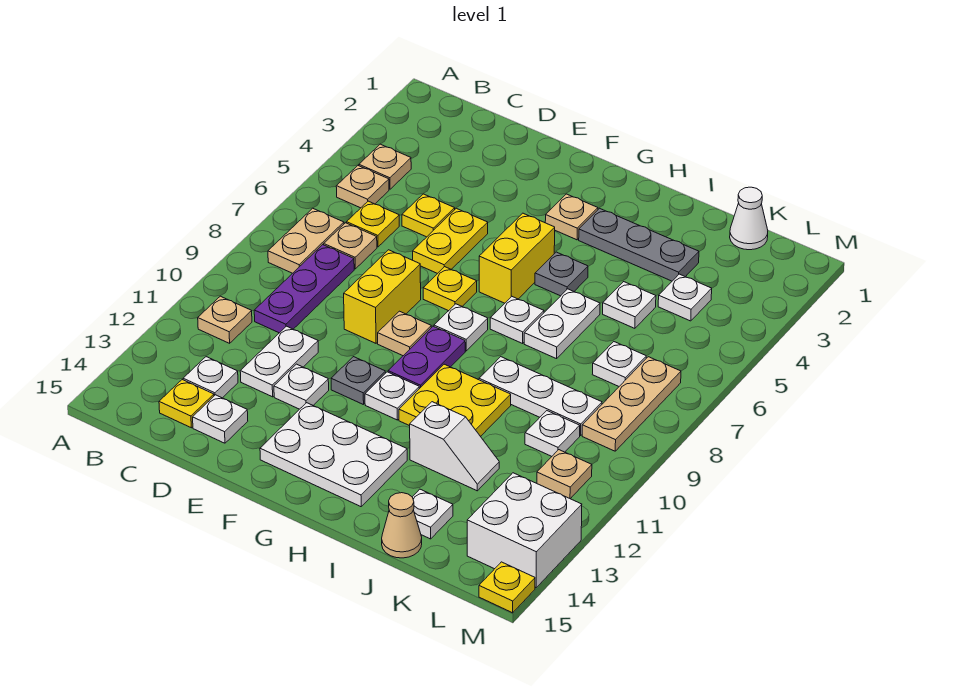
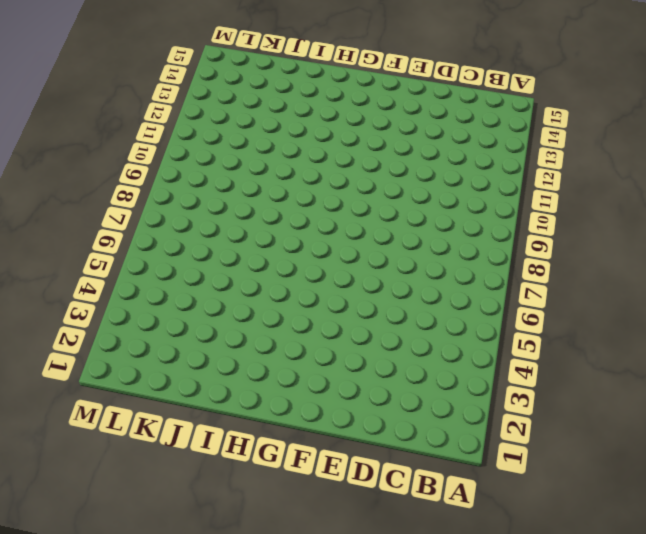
none -> tan 1x1 plate [359,144,411,189]
none -> tan 1x1 plate [336,166,389,208]
none -> tan 1x2 plate [268,208,344,273]
none -> tan 1x1 plate [198,296,252,343]

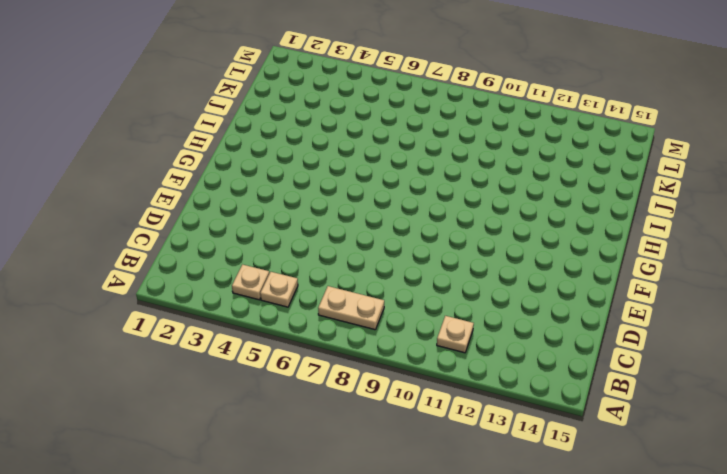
none -> yellow 1x1 plate [347,201,399,247]
none -> tan 1x1 plate [324,223,377,269]
none -> purple 1x3 plate [254,245,354,333]
none -> white 1x1 plate [183,357,238,398]

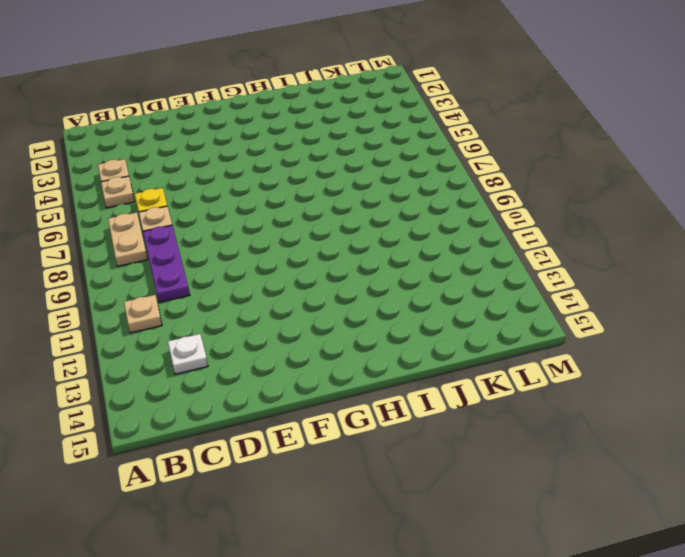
none -> yellow 1x1 plate [159,380,214,428]
none -> yellow 1x1 plate [402,194,455,237]
none -> white 1x2 plate [240,326,318,397]
none -> white 1x1 plate [193,395,248,443]

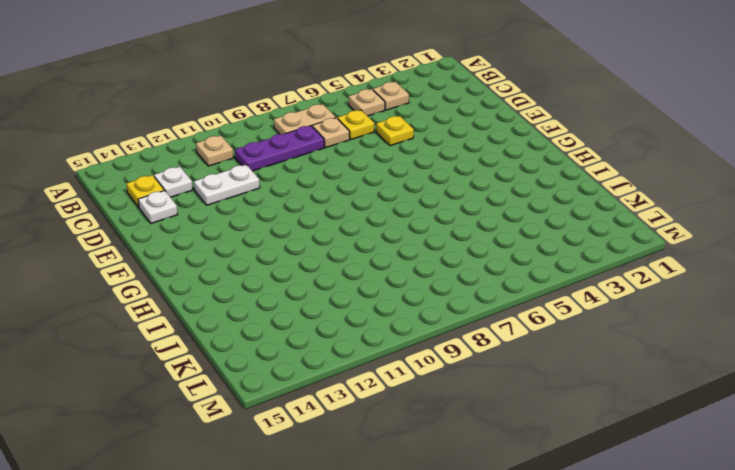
none -> yellow 1x2 plate [413,208,488,274]
none -> yellow 1x2 brick [344,250,421,343]
none -> white 1x1 plate [274,364,329,409]
none -> yellow 1x1 plate [423,267,477,311]

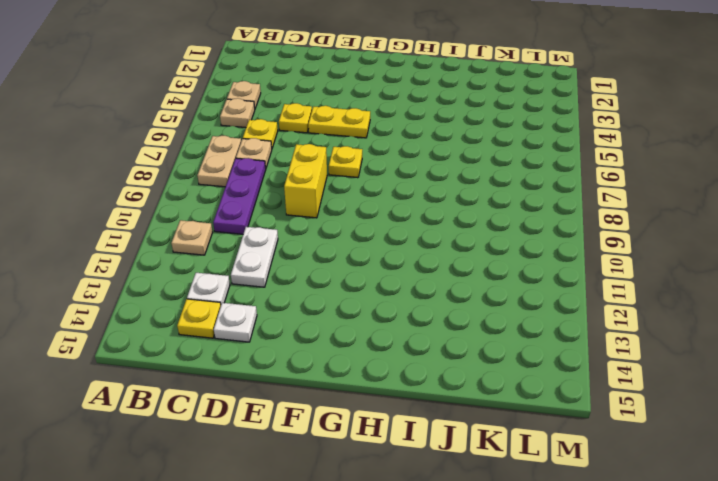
yellow 1x2 plate [308,106,370,138] -> yellow 1x2 plate turned to [413,208,488,274]
none -> white 1x1 plate [274,364,329,409]
none -> tan 1x1 plate [378,311,431,356]
none -> grey 1x1 plate [331,357,386,405]
none -> white 2x3 plate [260,403,407,507]

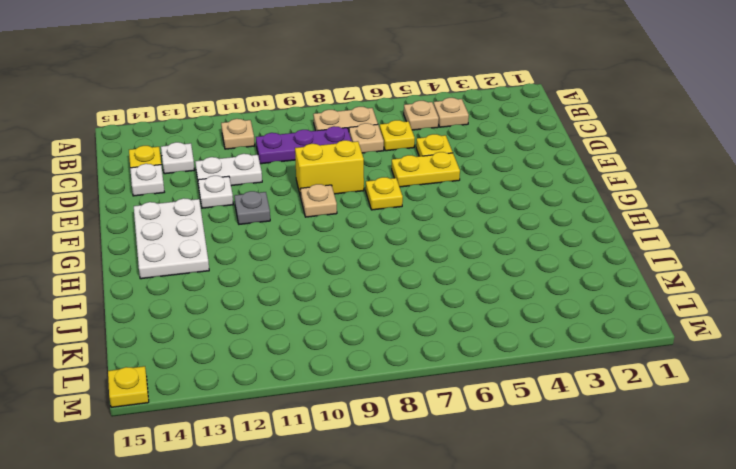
none -> tan 1x1 plate [545,194,598,240]
none -> yellow 1x2 brick [479,213,555,303]
none -> white 1x1 plate [434,304,488,351]
none -> purple 1x2 plate [388,326,465,389]

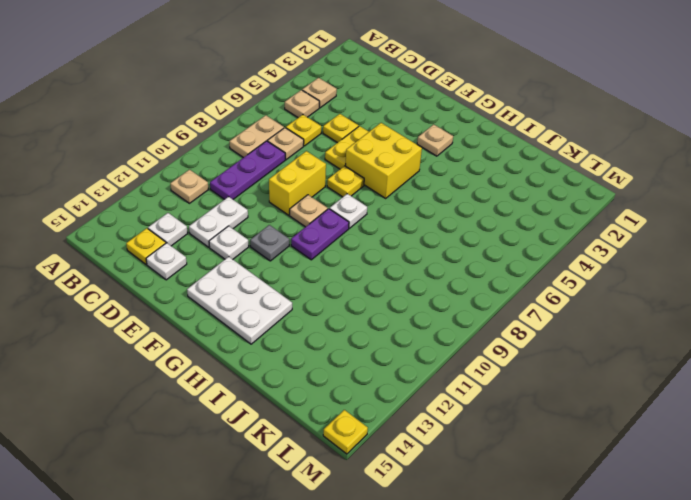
yellow 2x2 brick [346,123,422,198] -> yellow 1x2 brick [479,213,555,303]
none -> white 1x1 plate [365,372,419,420]
none -> grey 1x3 plate [579,208,699,281]
none -> grey 1x1 plate [535,252,588,296]
none -> white 1x1 plate [490,297,544,343]

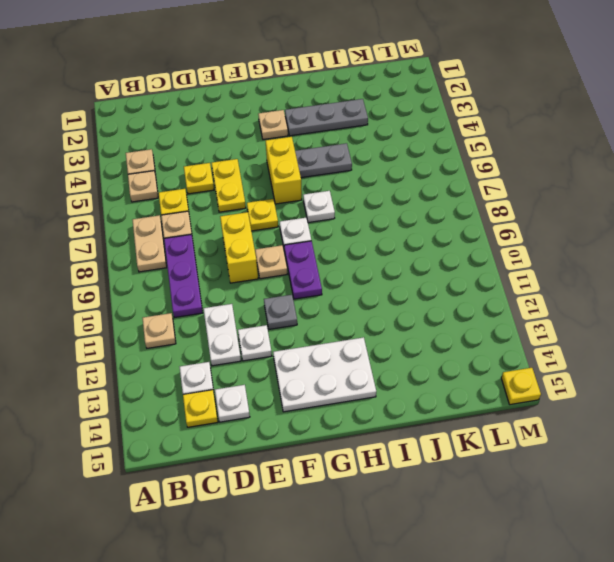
grey 1x2 plate [295,143,352,178] -> grey 1x1 plate [535,252,588,296]
none -> white 1x1 plate [365,372,419,420]
none -> yellow 2x2 plate [399,364,511,436]
none -> white 1x2 plate [524,289,600,359]
none -> white 1x3 plate [479,357,602,436]

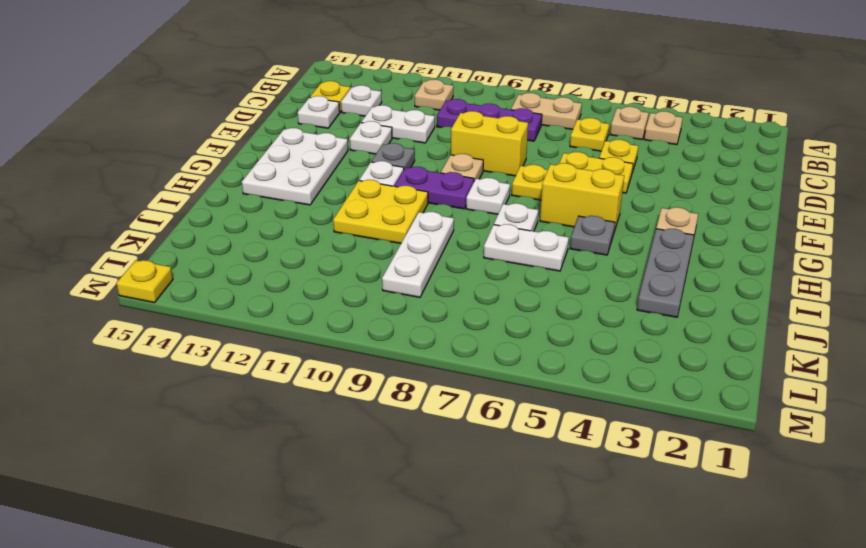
none -> tan 1x1 plate [324,223,377,269]
none -> white 1x2 slope [410,402,499,491]
none -> white 1x1 plate [603,282,656,328]
none -> white 1x1 plate [413,489,453,539]

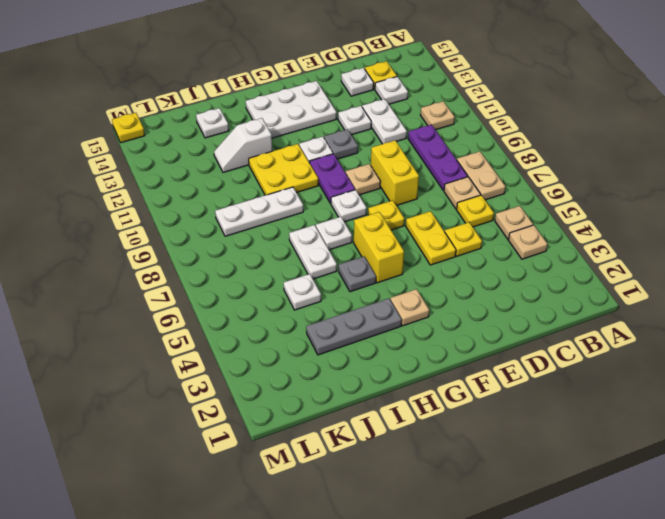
none -> tan 1x1 cone [382,493,422,558]
none -> white 1x1 cone [730,187,768,250]
none -> white 1x1 plate [658,274,712,321]
none -> white 1x1 plate [592,342,646,386]

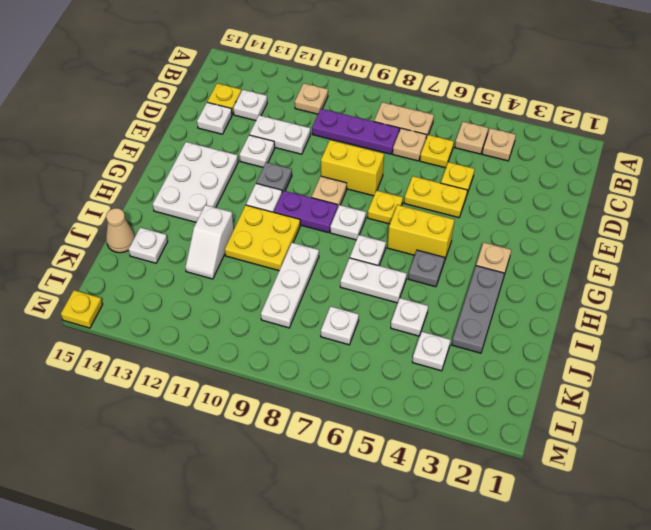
none -> white 1x1 cone [730,187,768,250]
none -> white 1x1 plate [525,411,580,456]
none -> tan 1x3 plate [582,357,681,451]
none -> tan 1x1 plate [537,450,592,499]

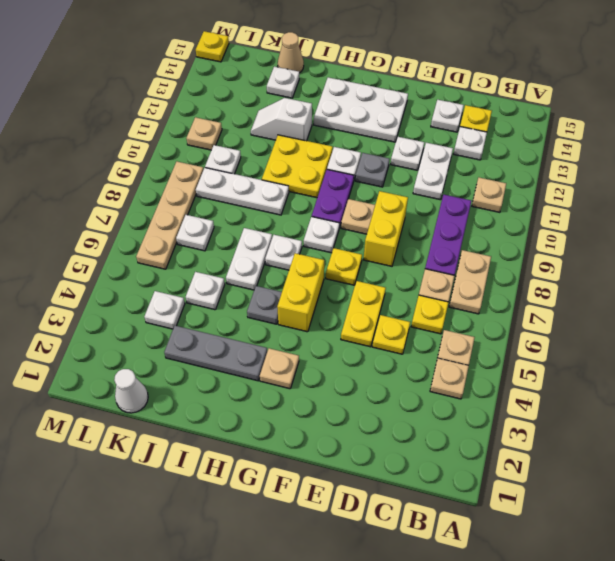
tan 1x4 plate [136,162,204,269] -> tan 1x3 plate [582,357,681,451]
none -> white 2x2 brick [467,473,582,588]

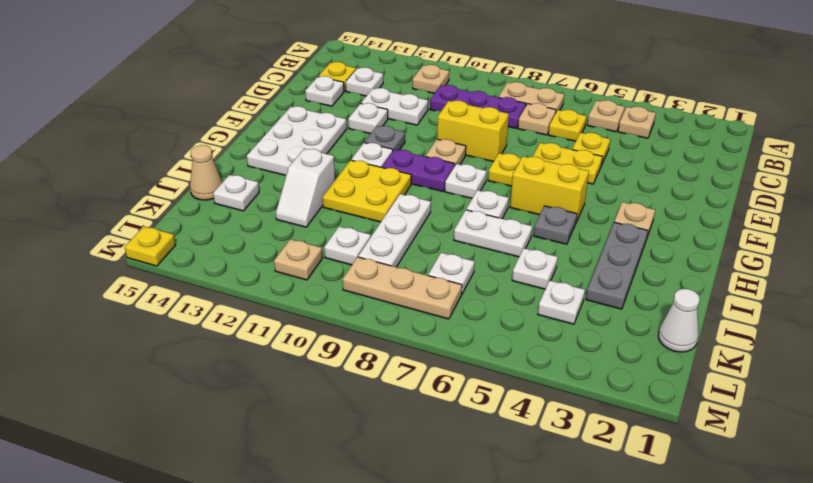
none -> white 2x2 brick [467,473,582,588]

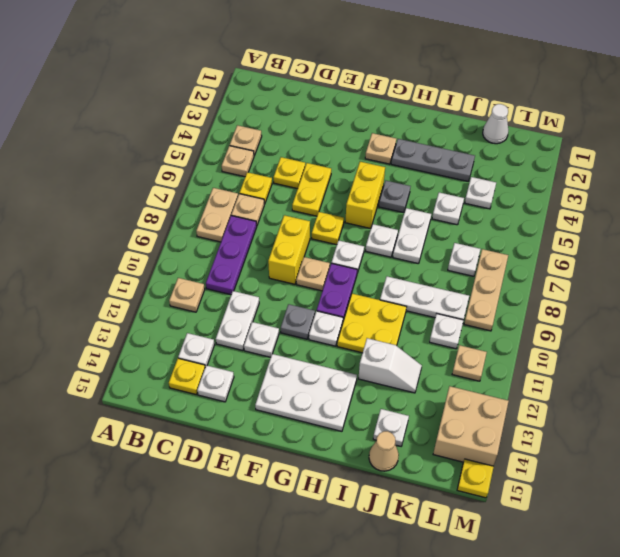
tan 2x2 brick [433,386,509,466] -> white 2x2 brick [467,473,582,588]

